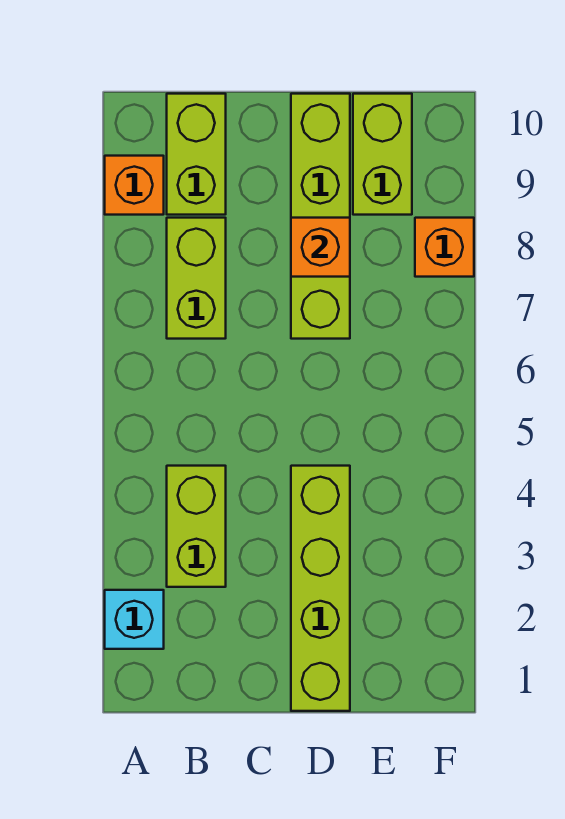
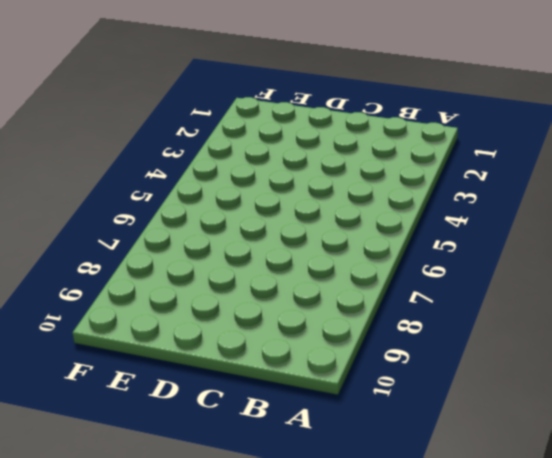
none -> cyan 1x1 brick [105,590,164,649]
none -> orange 1x1 brick [105,156,164,215]

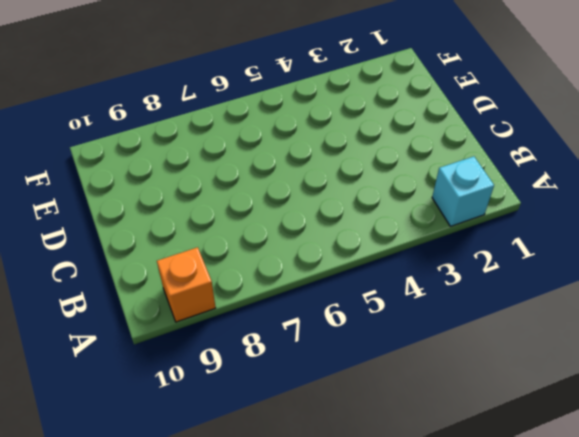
none -> lime 1x2 brick [167,466,226,587]
none -> lime 1x2 brick [167,218,226,339]

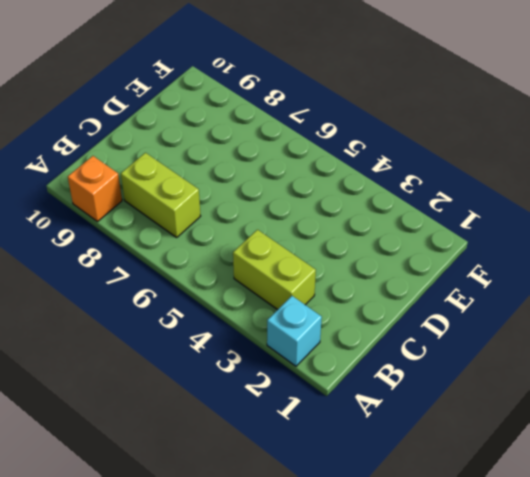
none -> lime 1x2 brick [167,94,226,215]
none -> lime 1x4 brick [291,466,350,711]

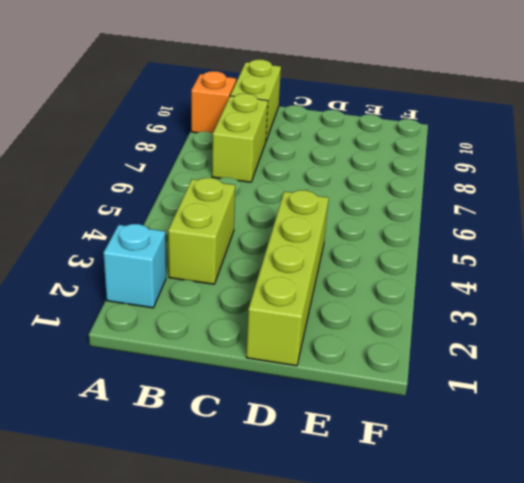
none -> lime 1x4 brick [291,94,350,339]
none -> lime 1x2 brick [353,94,412,215]

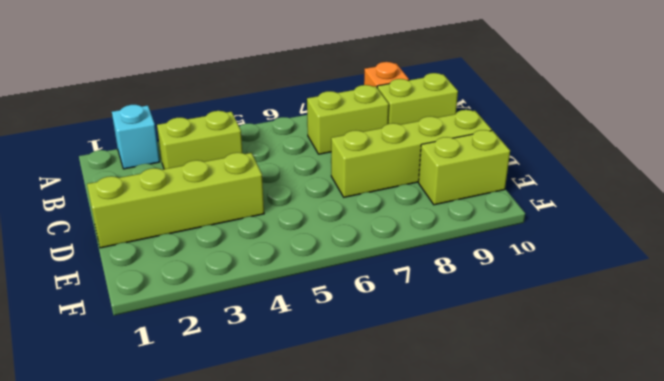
none -> orange 1x1 brick [415,218,474,277]
none -> orange 1x1 brick [291,218,350,277]

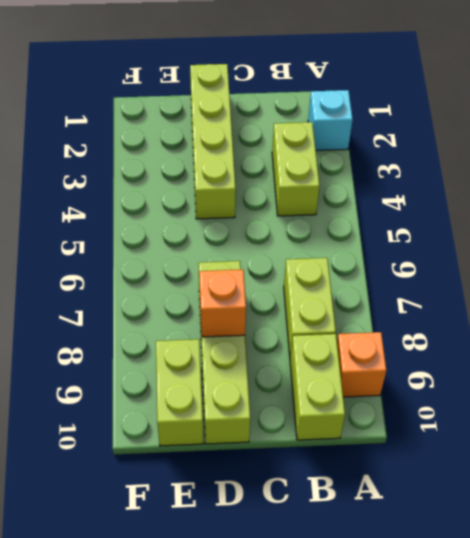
none -> orange 1x1 brick [415,218,474,277]

